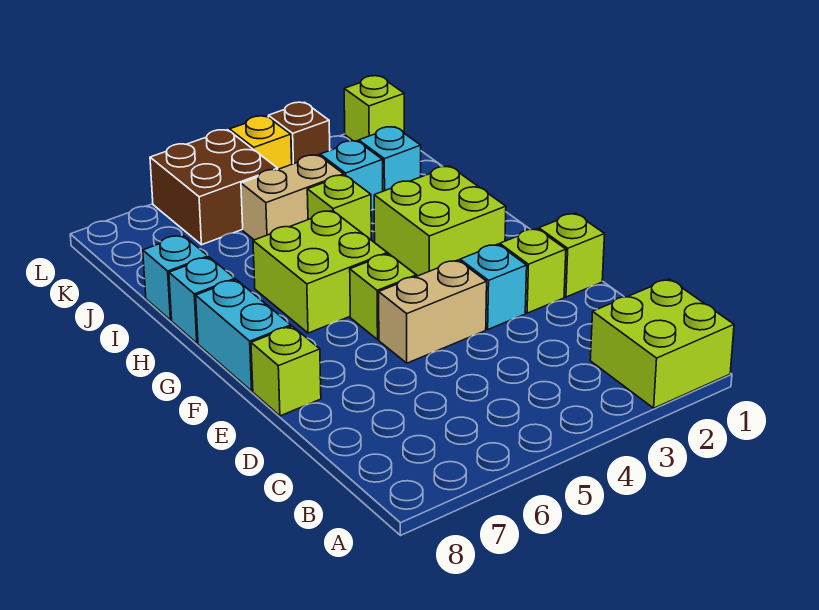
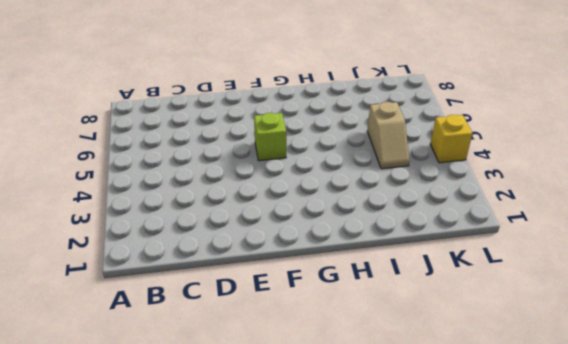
tan 1x2 slope [367,102,409,169] -> tan 1x2 brick [241,155,344,240]
none -> lime 2x2 brick [590,279,734,408]
none -> lime 1x1 brick [539,213,605,297]
none -> lime 1x1 brick [500,229,566,313]

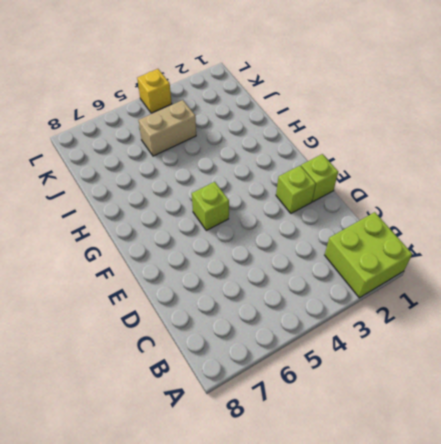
none -> cyan 1x1 brick [460,244,527,329]
none -> tan 1x2 brick [379,260,487,363]
none -> lime 1x1 brick [251,326,321,416]

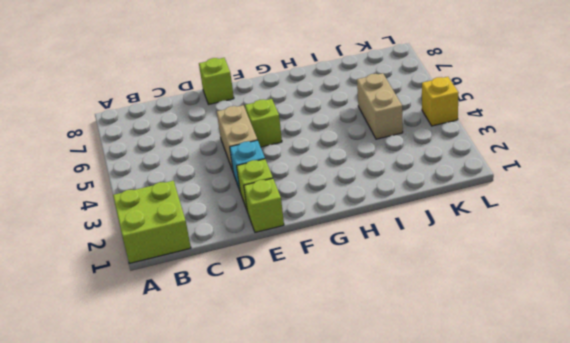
none -> cyan 1x2 brick [196,280,291,391]
none -> lime 2x2 brick [374,166,506,276]
none -> lime 2x2 brick [253,211,387,333]

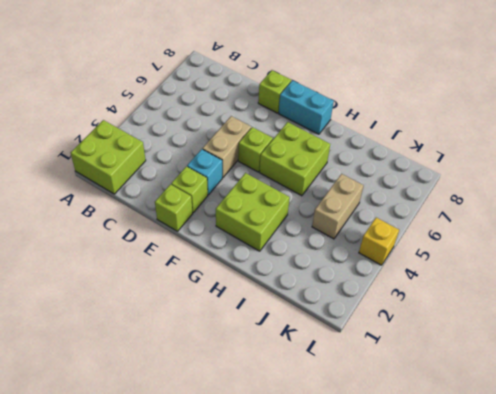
none -> cyan 1x1 brick [169,257,235,343]
none -> lime 1x1 brick [307,175,371,240]
none -> cyan 1x1 brick [143,235,208,320]

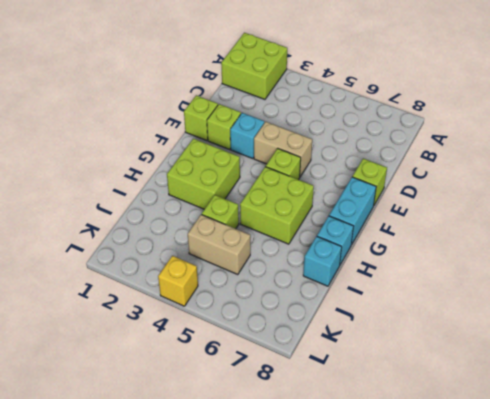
none -> cyan 1x1 brick [359,127,421,191]
none -> cyan 1x1 brick [320,141,383,210]
none -> brown 2x2 brick [150,130,278,245]

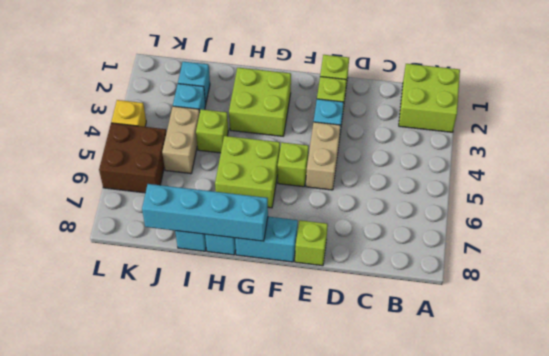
cyan 1x4 brick [142,184,268,241] -> none
none -> lime 1x1 brick [344,76,404,142]
none -> brown 1x1 brick [268,102,330,164]

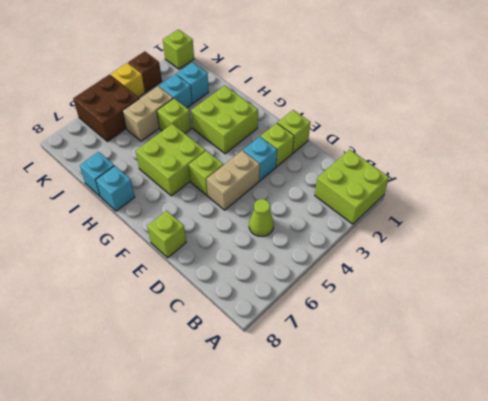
lime 1x1 cone [249,199,274,236] -> none
none -> cyan 1x2 brick [196,280,291,391]

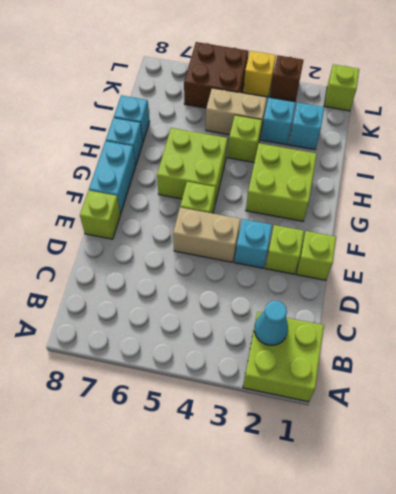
cyan 1x1 cone [255,301,288,345] -> none

